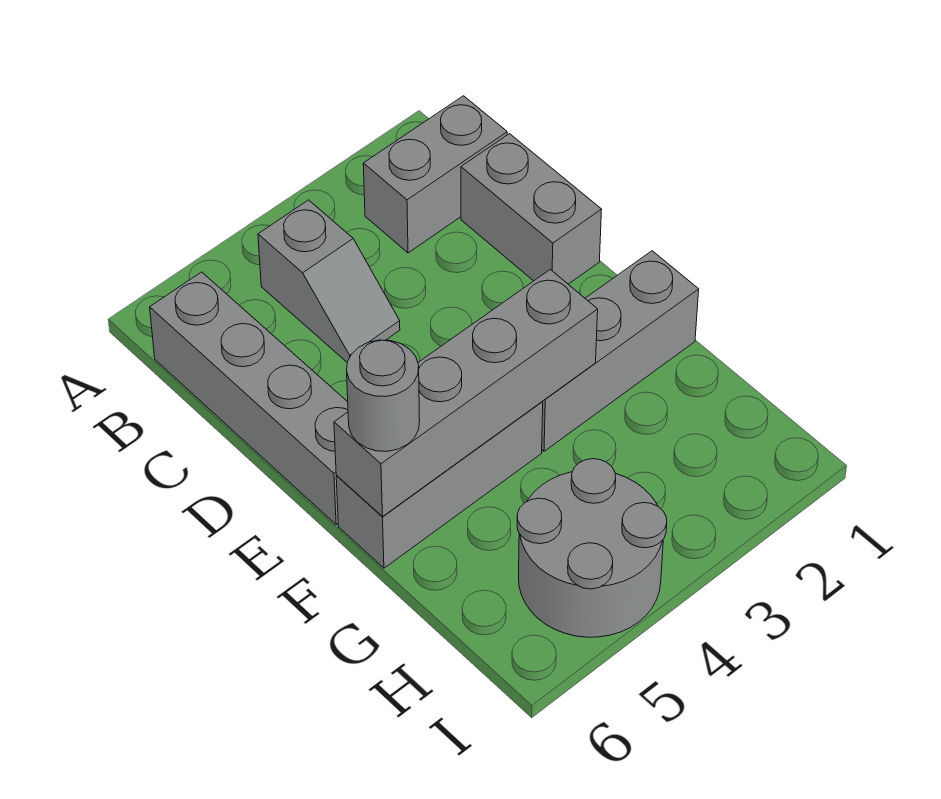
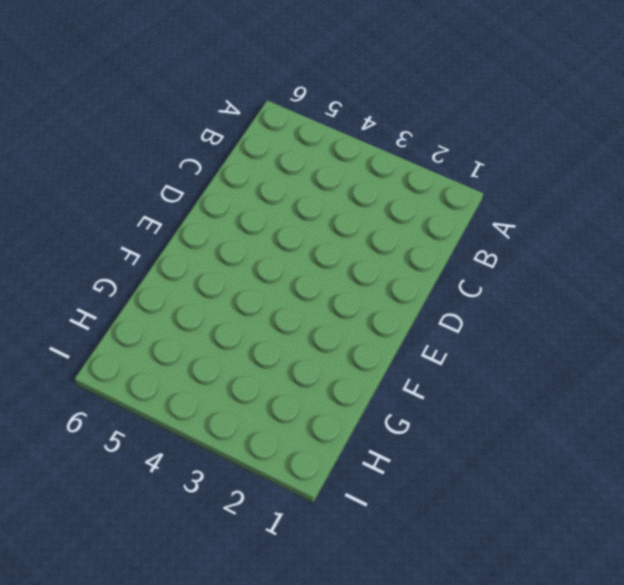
none -> grey 1x2 brick [363,96,507,253]
none -> grey 1x2 slope [258,200,400,362]

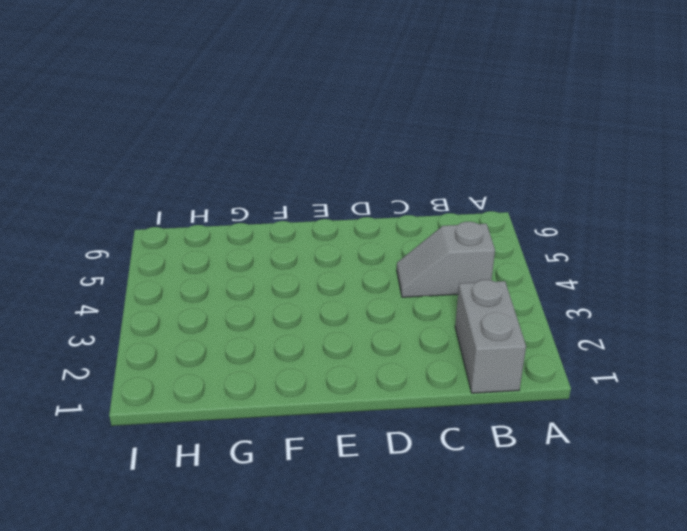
none -> grey 1x4 brick [150,272,348,524]
none -> grey 1x2 brick [461,134,602,284]

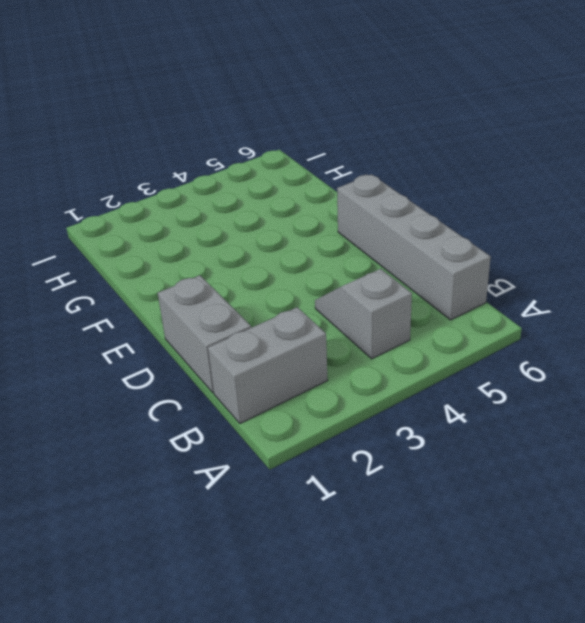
none -> grey 1x3 brick [542,251,699,451]
none -> grey 1x3 brick [336,401,543,568]

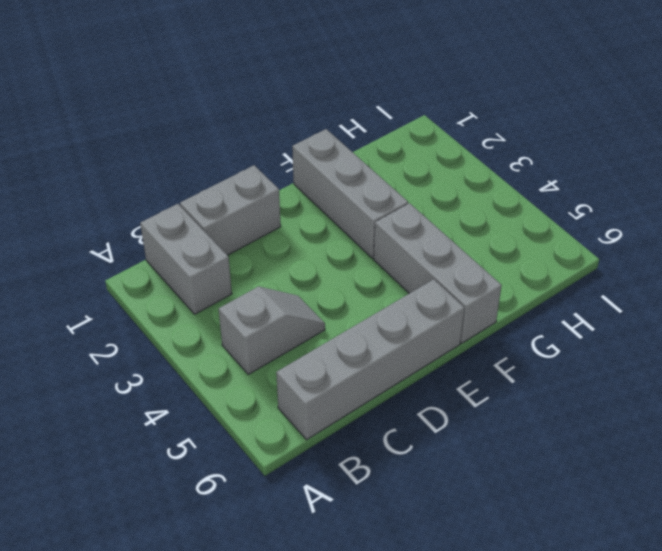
none -> grey 2x2 round brick [517,459,667,637]
none -> grey 1x4 brick [334,269,598,516]

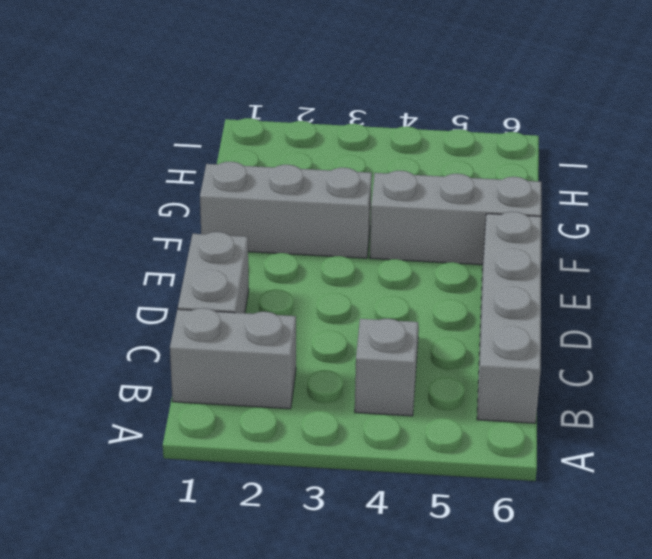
none -> grey 2x2 round brick [517,459,667,637]
none -> grey 1x4 brick [334,269,598,516]

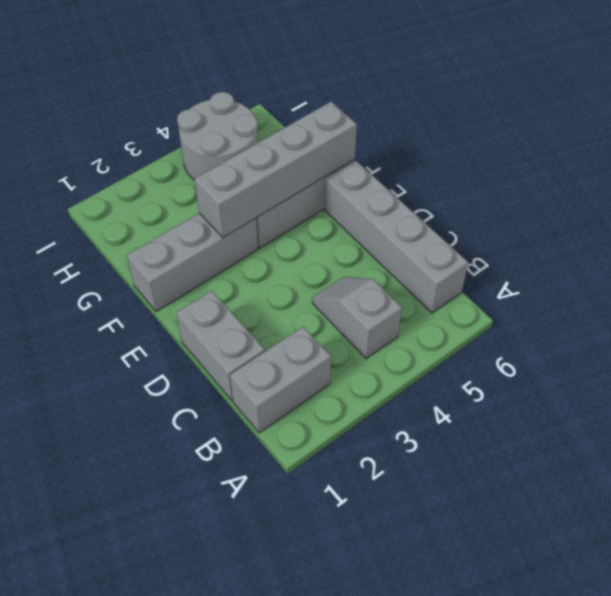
none -> grey 1x1 round brick [347,340,420,451]

